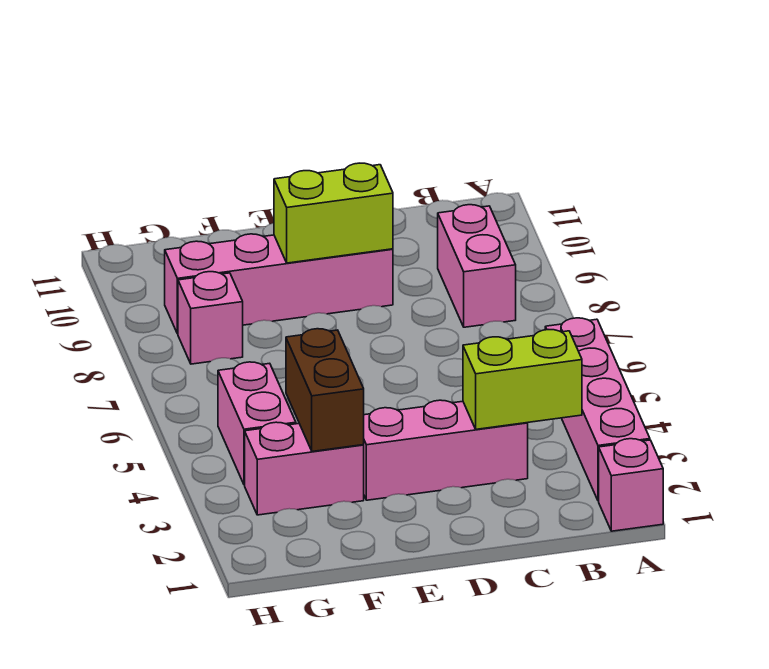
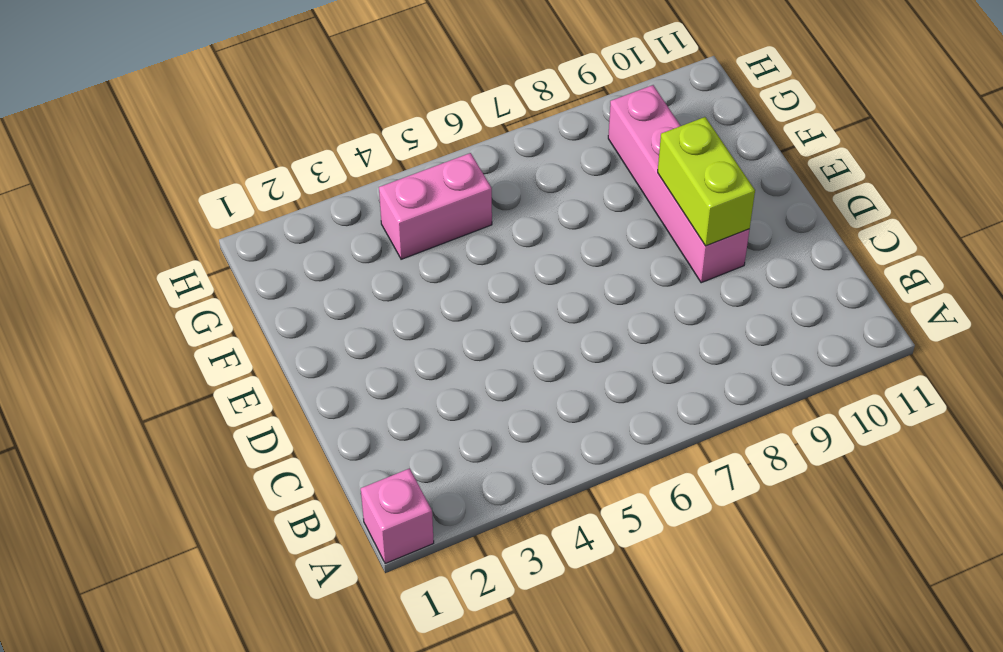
none -> pink 1x4 brick [545,318,650,501]
none -> pink 1x2 brick [438,205,516,327]

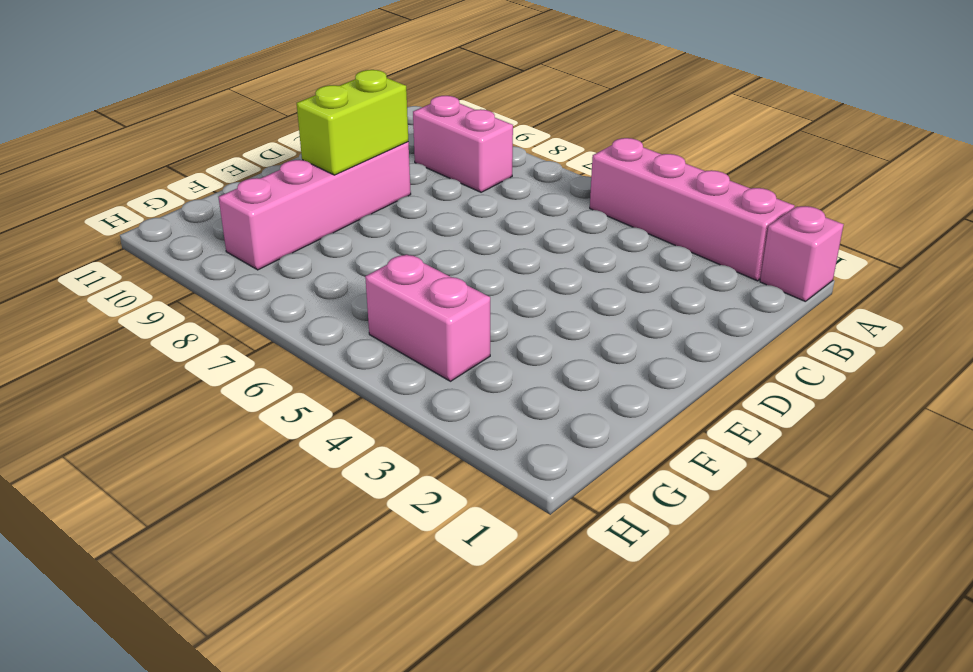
none -> pink 1x3 brick [364,400,528,500]
none -> pink 1x2 brick [245,422,364,515]

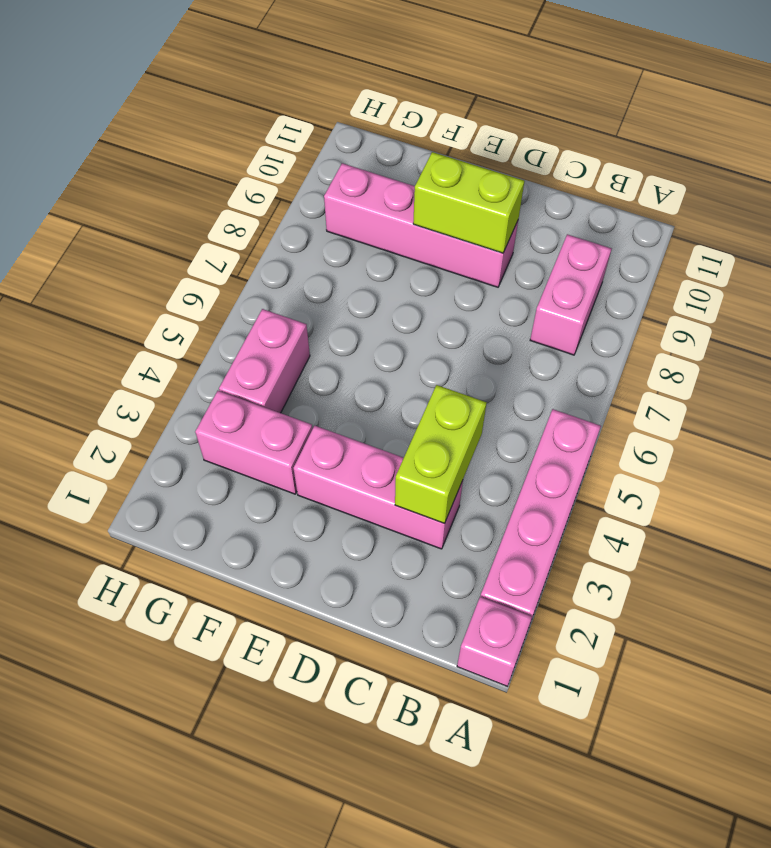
lime 1x2 brick [395,385,487,524] -> lime 1x2 brick turned to [463,330,582,429]
none -> pink 1x1 brick [178,272,243,364]
none -> brown 1x2 brick [286,329,364,452]

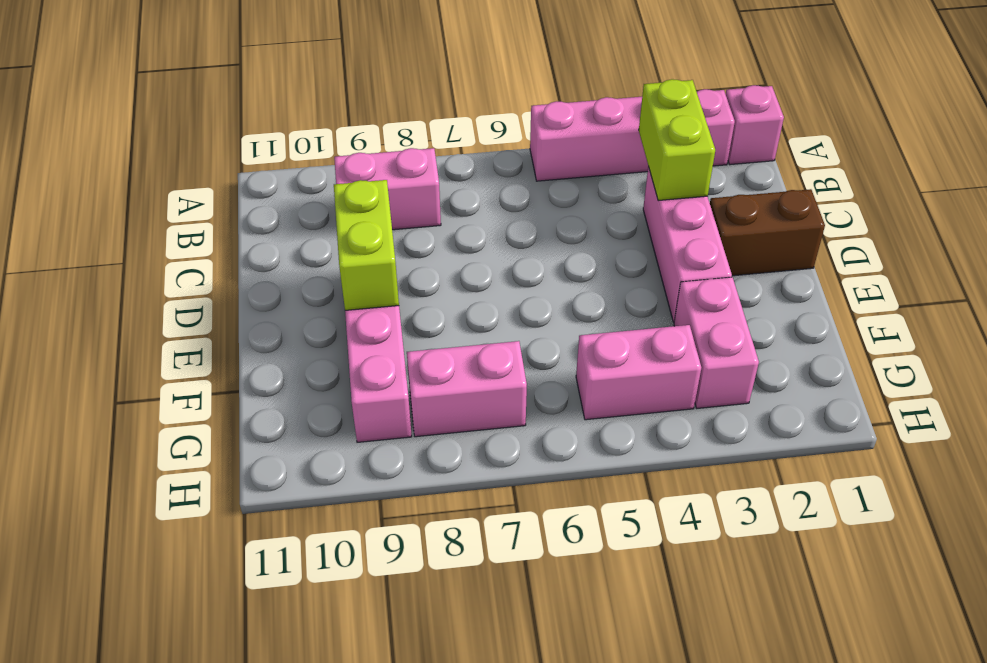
brown 1x2 brick [710,189,825,276] -> brown 1x2 brick moved to [286,329,364,452]
pink 1x2 brick [407,341,527,437] -> pink 1x1 brick [178,272,243,364]

